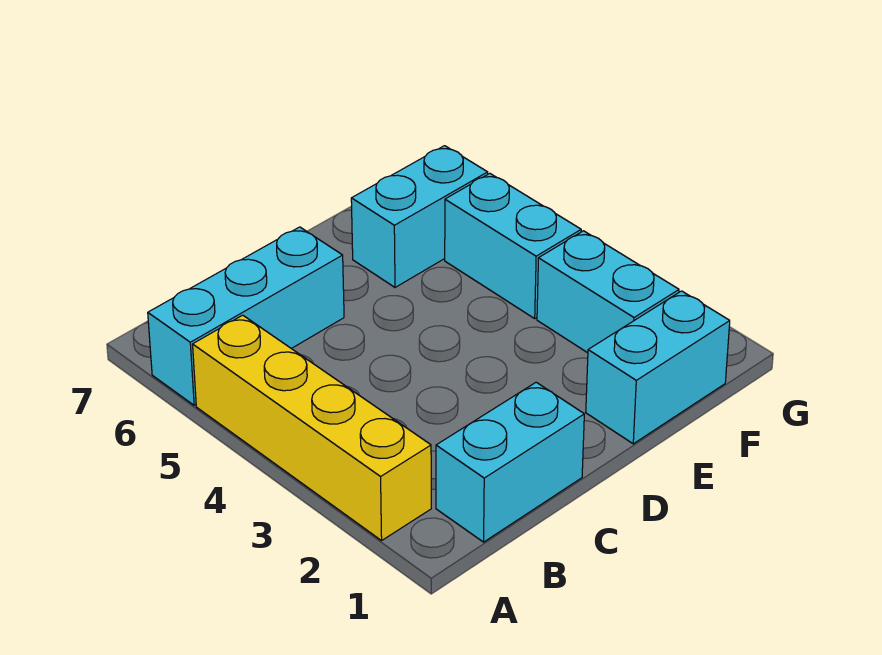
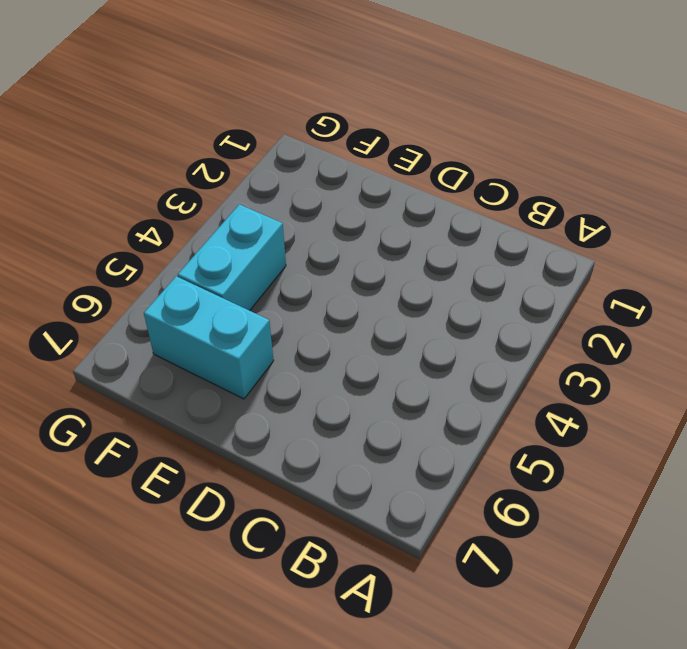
none -> yellow 1x4 brick [193,315,431,541]
none -> cyan 1x3 brick [148,227,344,405]

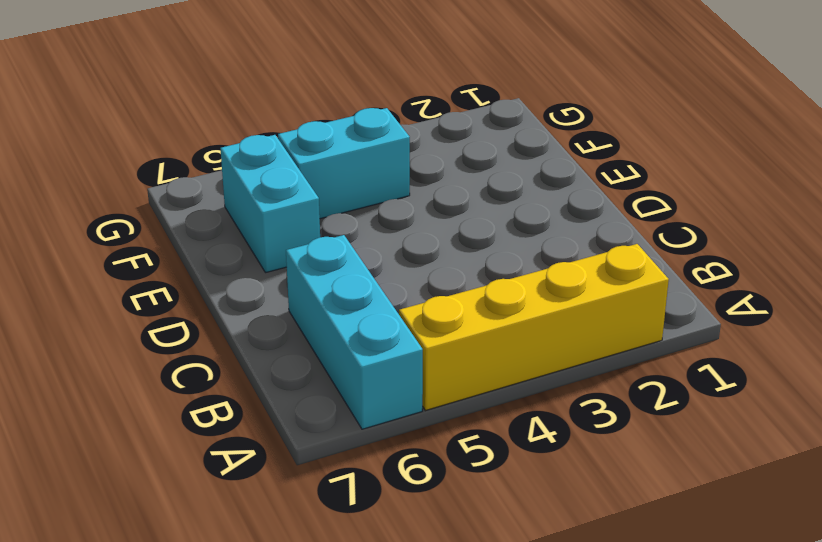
none -> cyan 1x2 brick [436,382,584,542]
none -> cyan 1x2 brick [586,291,730,444]

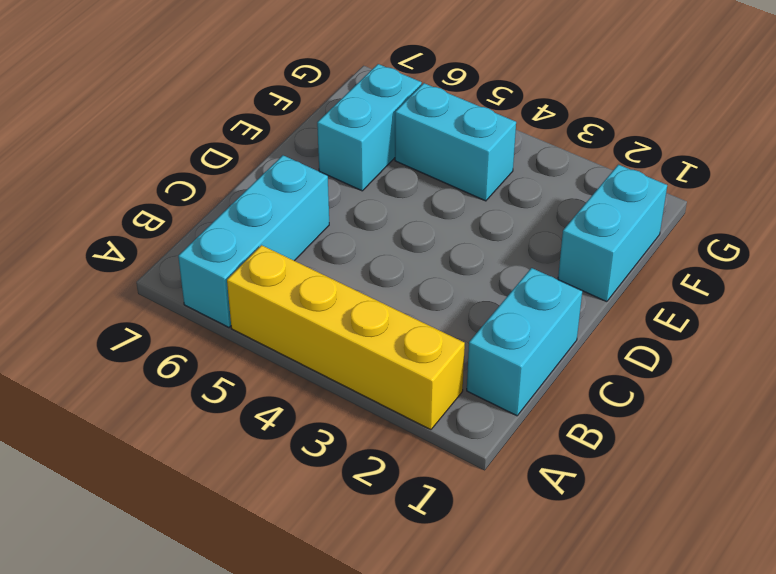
none -> cyan 1x2 brick [537,231,679,353]

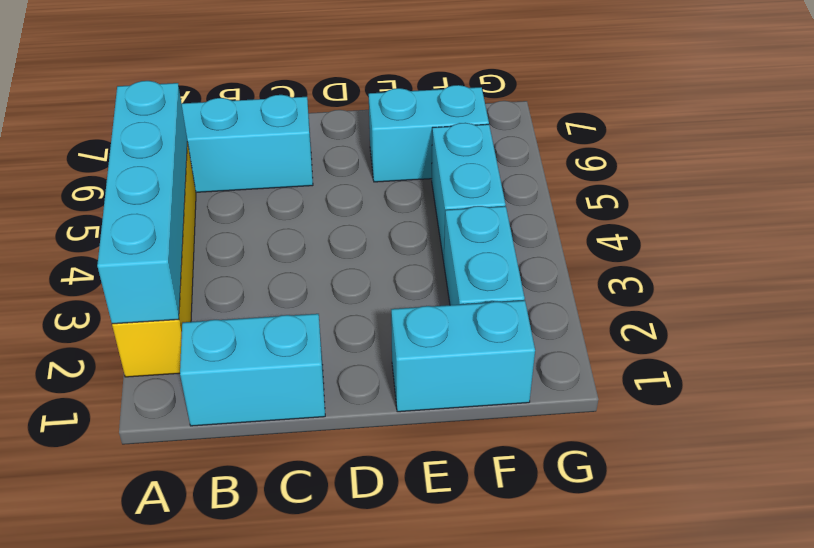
cyan 1x4 brick [97,81,187,324] -> none

